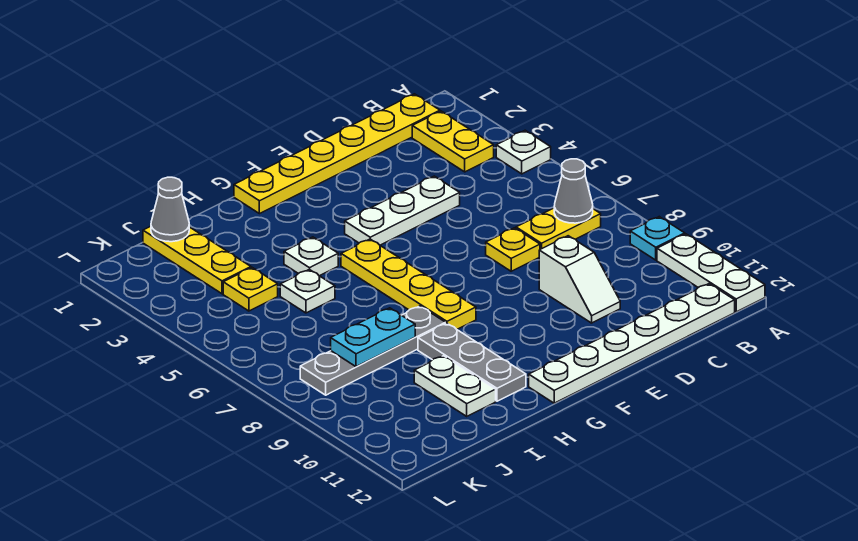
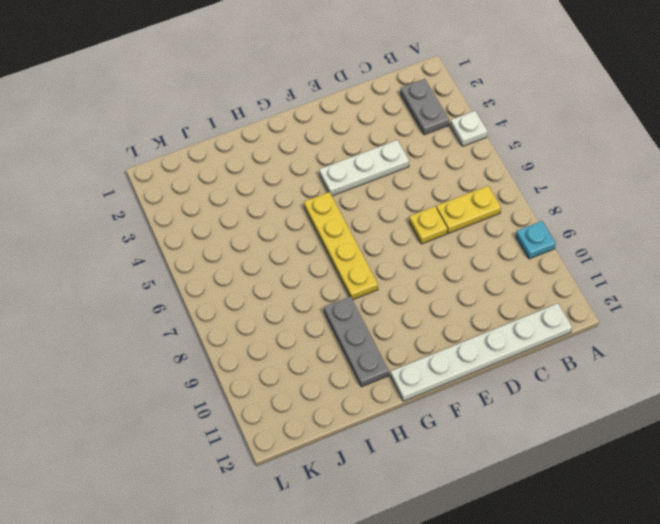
grey 1x2 plate [400,79,449,135] -> yellow 1x2 plate [412,111,494,172]
none -> white 1x3 plate [657,234,765,312]
none -> yellow 1x6 plate [234,94,440,214]
none -> white 1x2 slope [539,236,620,323]

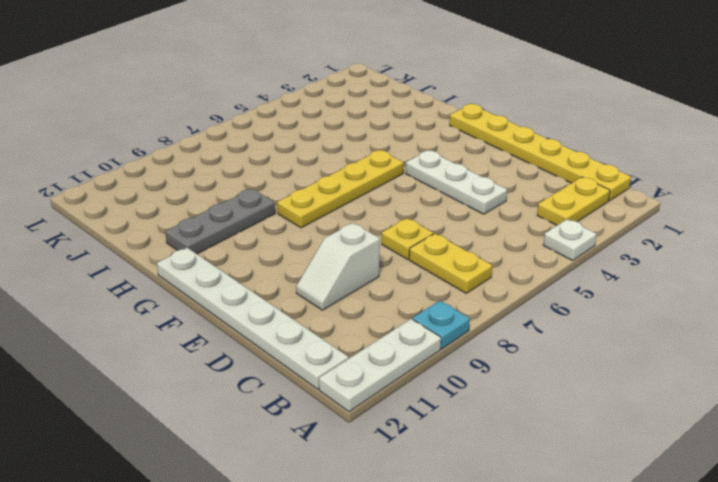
none -> white 1x1 plate [284,237,338,276]
none -> grey 1x4 plate [300,306,446,395]
none -> white 1x1 plate [280,269,335,313]

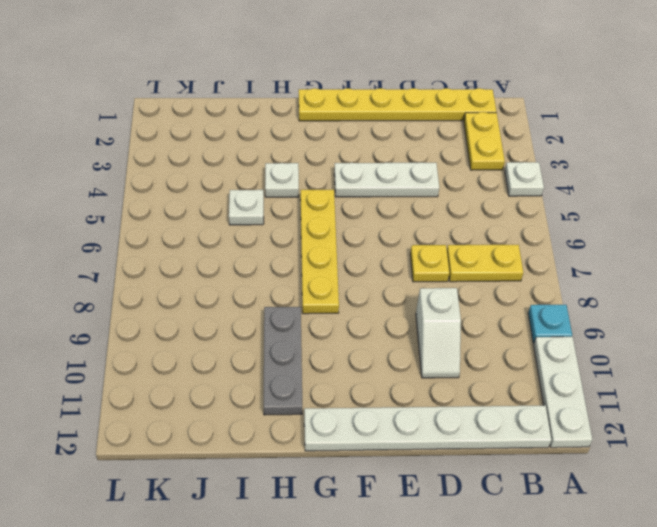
none -> grey 1x4 plate [300,306,446,395]
none -> white 1x2 plate [414,356,496,416]
none -> yellow 1x3 plate [143,226,251,294]

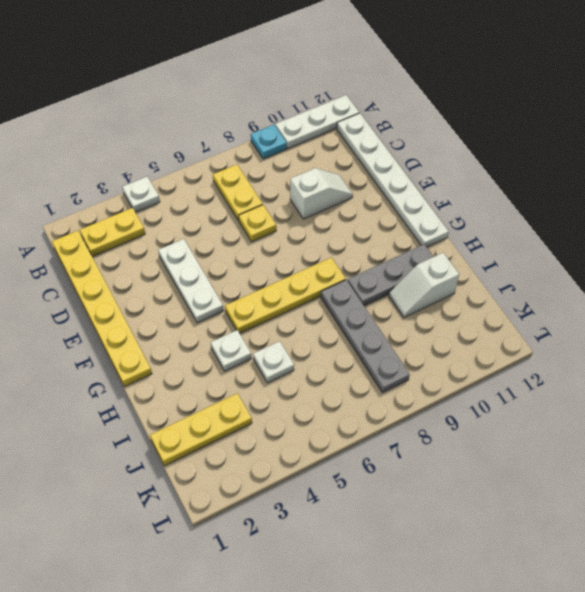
white 1x2 slope [389,253,459,318] -> white 1x2 plate [414,356,496,416]
none -> yellow 1x1 plate [223,268,278,311]
none -> grey 1x1 cone [554,159,593,223]
none -> cyan 1x2 plate [331,308,415,367]

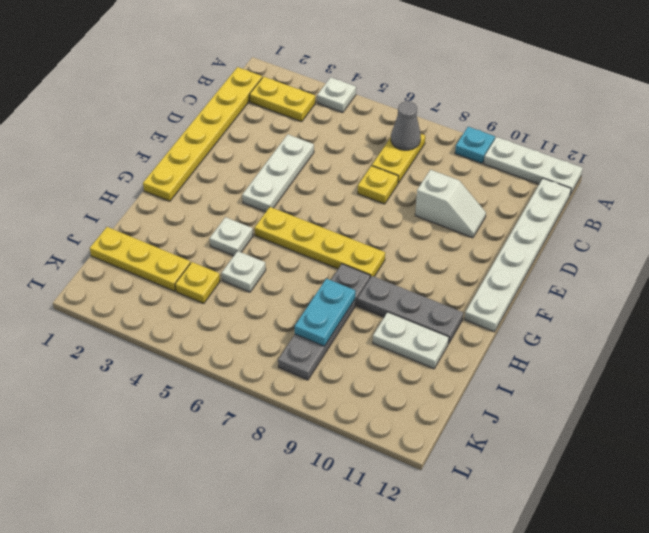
none -> grey 1x1 cone [151,177,189,242]

